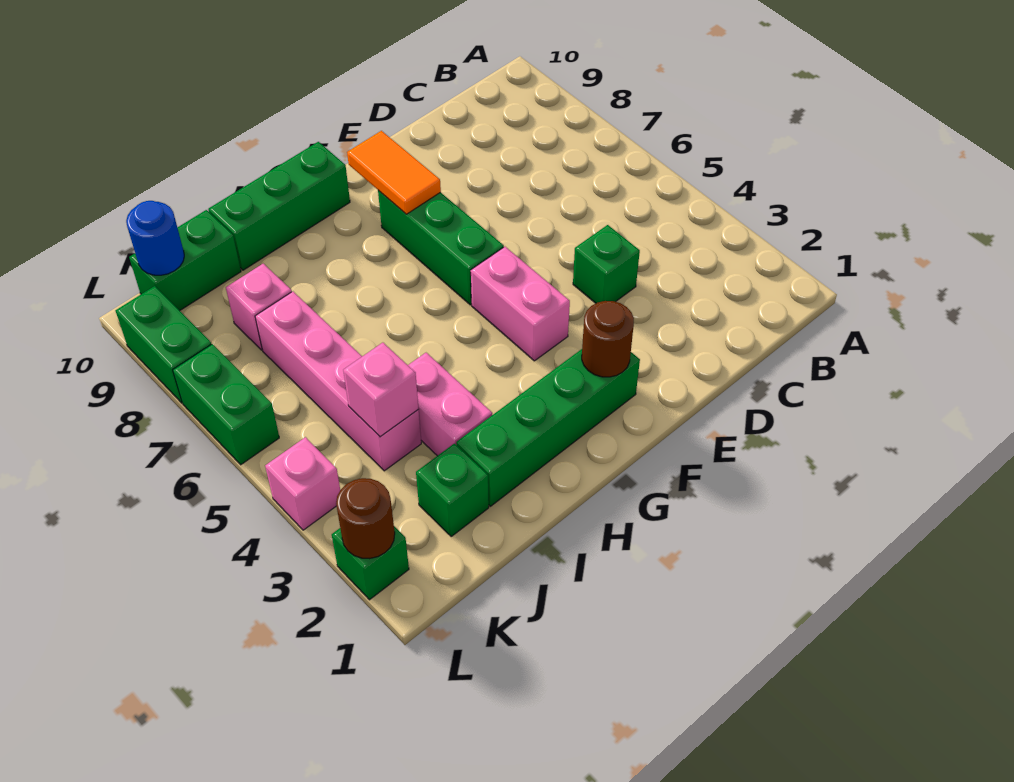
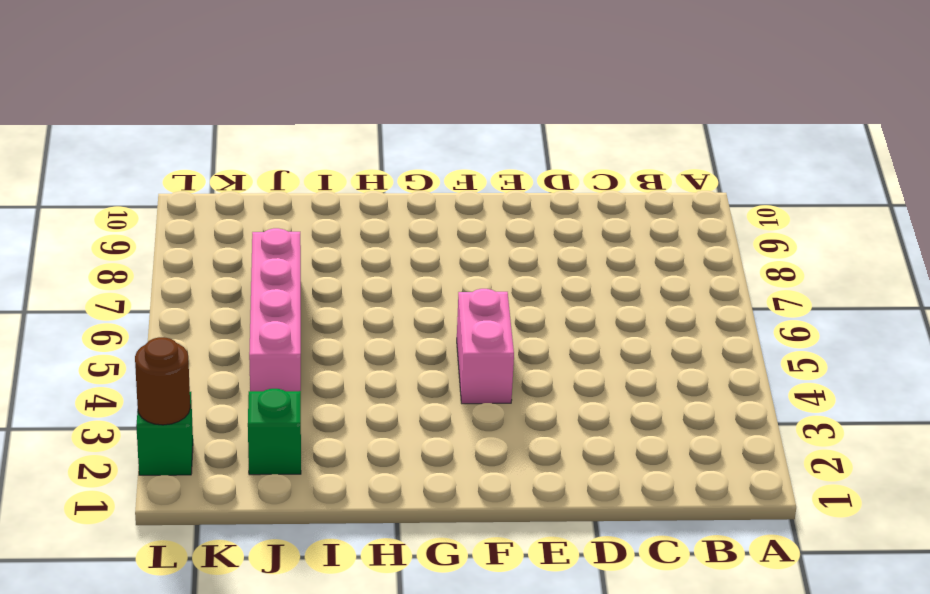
none -> green 1x1 brick [573,225,640,303]
none -> green 1x4 brick [456,349,640,506]
none -> green 1x3 brick [378,190,504,305]

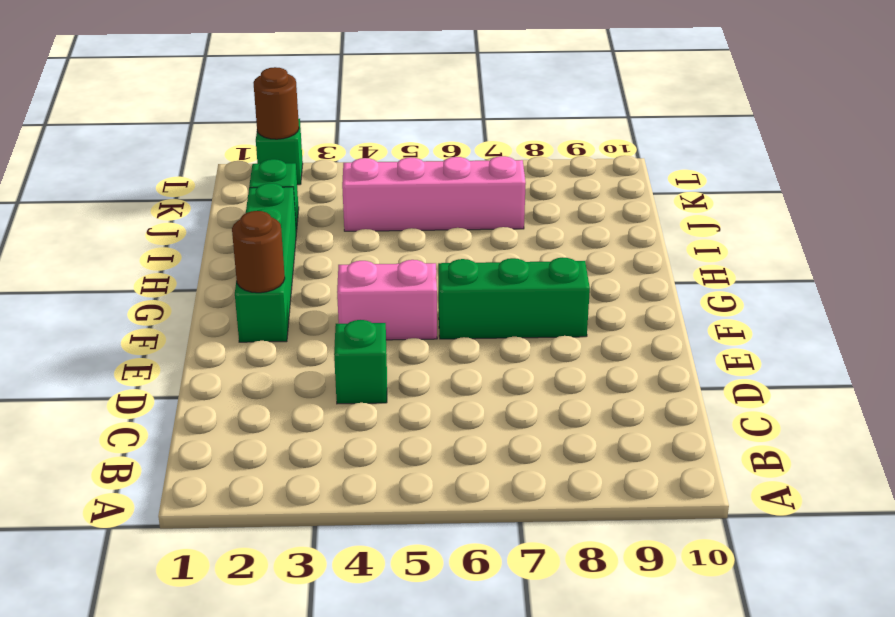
none -> green 1x3 brick [208,142,350,270]
none -> pink 1x2 brick [408,353,492,456]
none -> pink 1x1 brick [226,264,292,350]

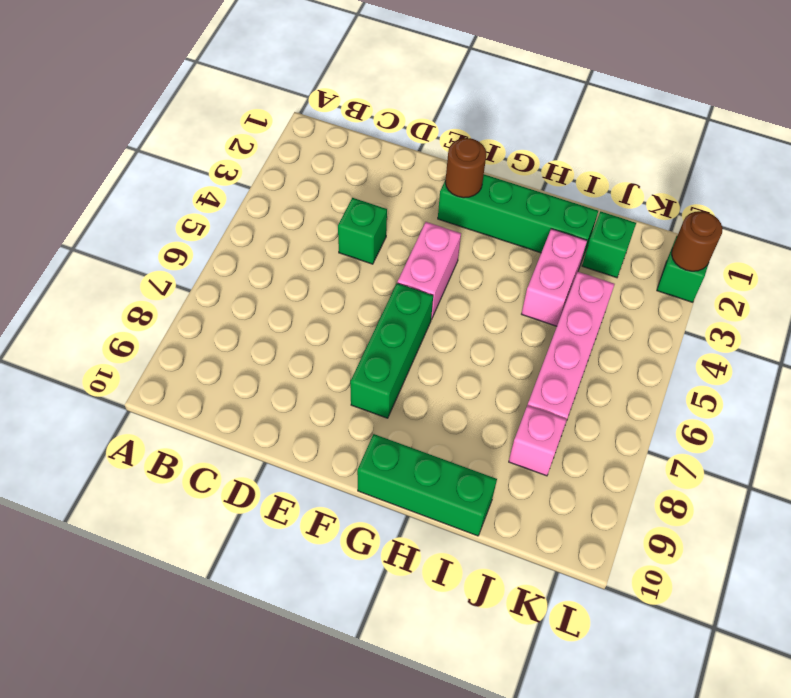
none -> green 1x2 brick [129,210,241,311]
none -> pink 1x1 brick [265,437,340,530]
none -> green 1x2 brick [173,344,279,465]

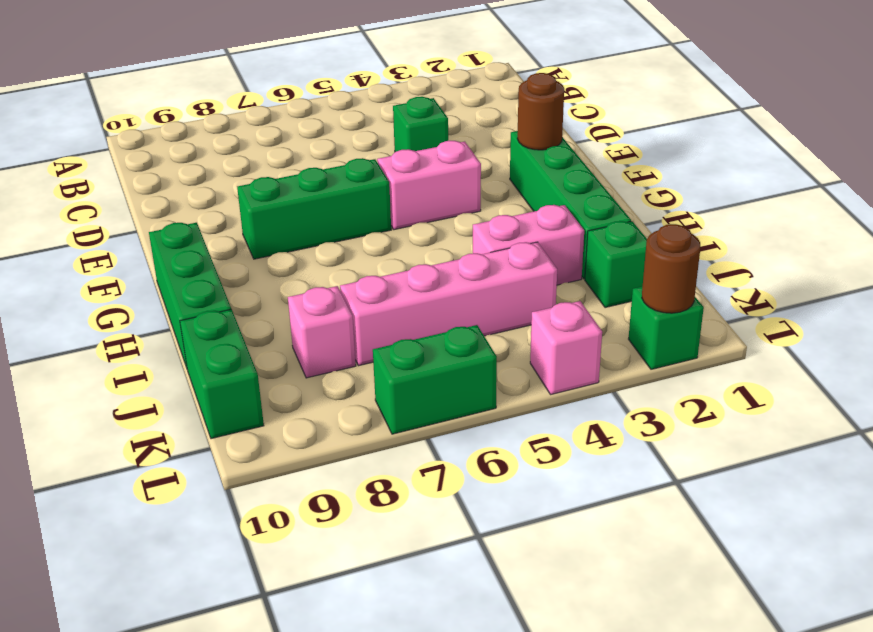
none -> green 1x2 brick [115,286,211,403]
none -> orange 1x2 tile [347,131,441,214]
none -> pink 1x1 brick [343,343,419,437]

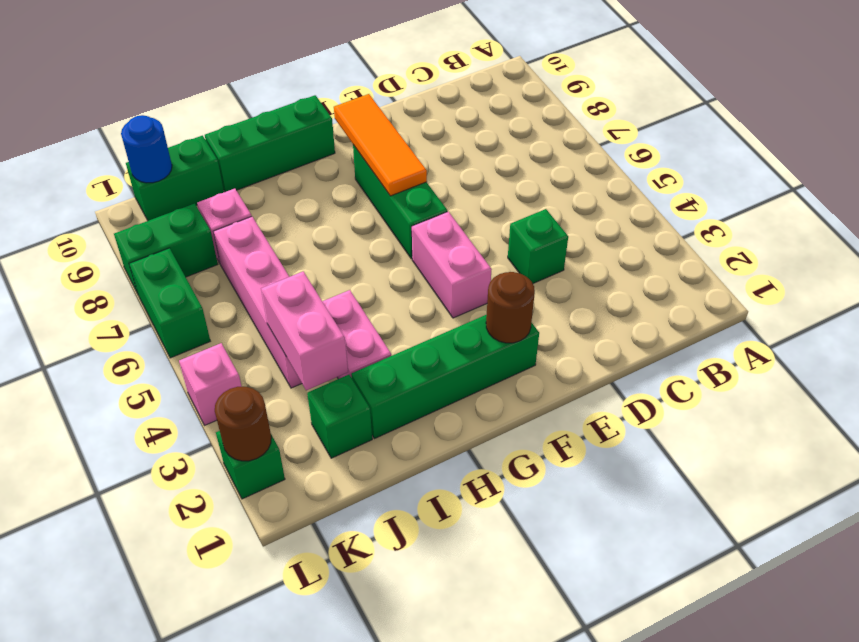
orange 1x3 tile [334,94,427,196] -> orange 1x2 tile [347,131,441,214]
pink 1x2 brick [261,272,348,390] -> pink 1x1 brick [343,343,419,437]
green 1x2 brick [114,203,218,294] -> green 1x2 brick turned to [115,286,211,403]

